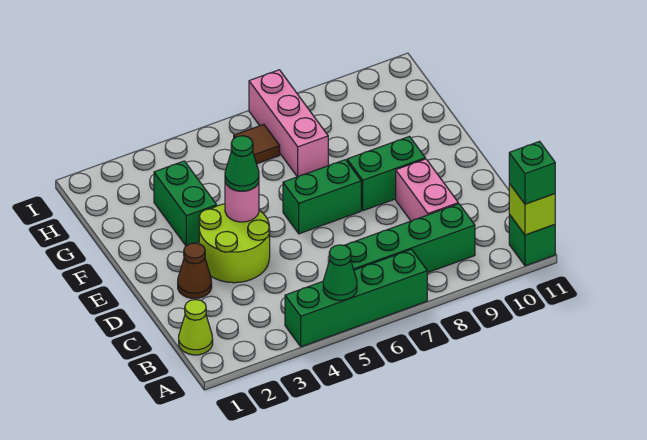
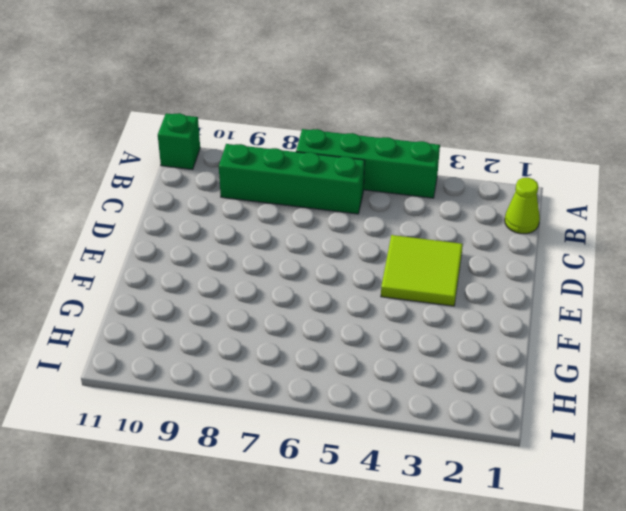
lime 2x2 tile [381,235,463,306] -> lime 2x2 round brick [199,204,270,283]
none -> pink 1x2 brick [396,159,458,221]
none -> brown 1x1 cone [178,243,212,298]
none -> green 1x2 brick [283,160,361,234]

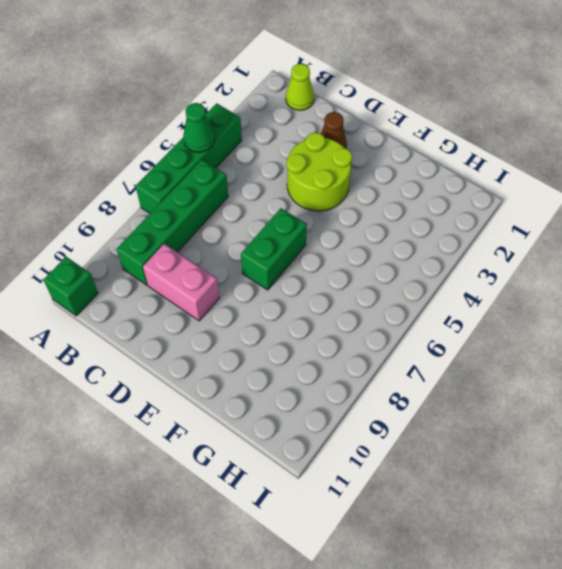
none -> green 1x2 brick [347,136,425,211]
none -> green 1x2 brick [154,161,217,246]
none -> pink 1x3 brick [249,70,328,177]

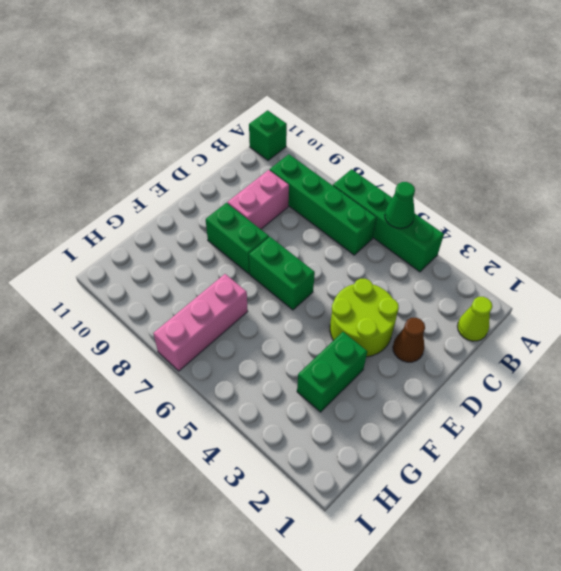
none -> brown 1x1 tile [234,124,280,164]
none -> lime 1x1 brick [509,184,555,235]
none -> pink 1x1 round brick [225,182,259,222]

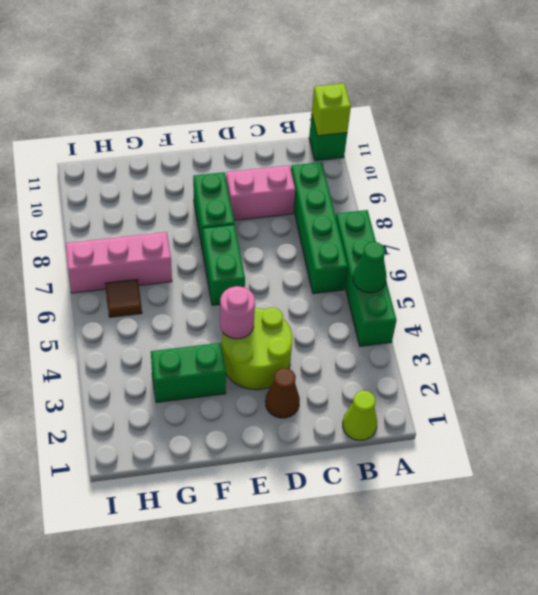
none -> green 1x1 brick [509,141,555,204]
none -> green 1x1 cone [225,136,259,191]

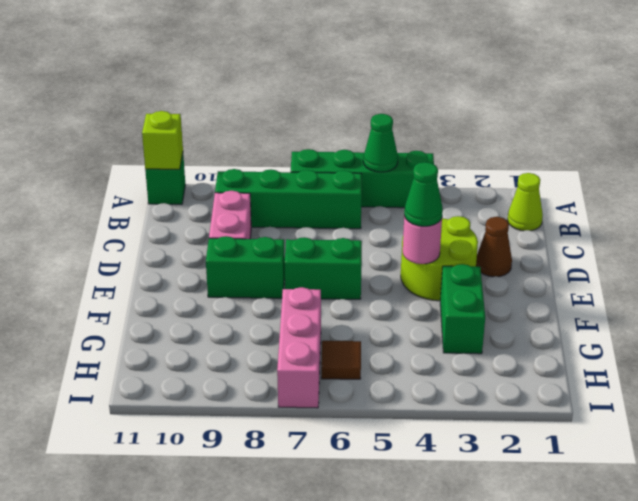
none -> green 1x1 brick [509,141,555,204]

